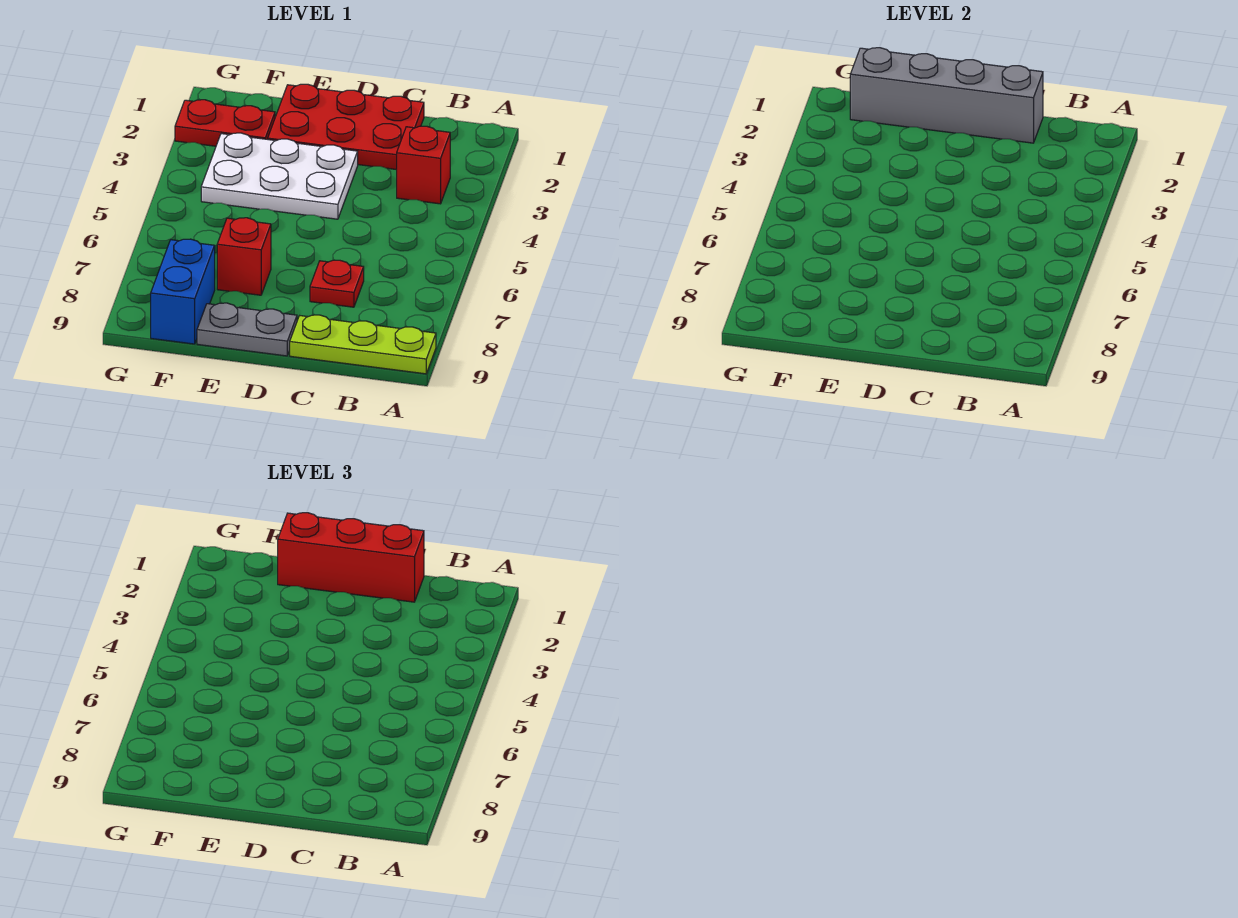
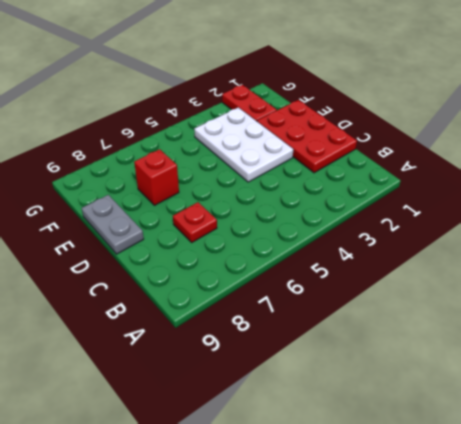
none -> lime 1x3 plate [290,315,436,374]
none -> red 1x1 brick [397,126,450,204]

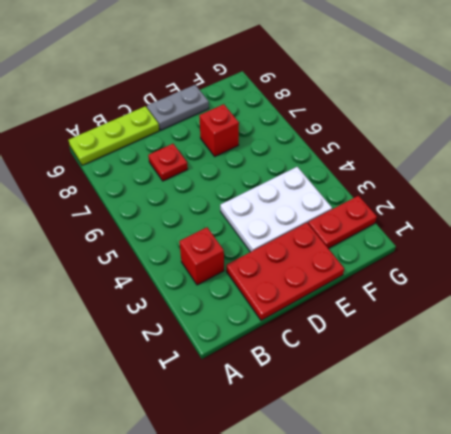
none -> blue 1x2 brick [151,239,215,344]
none -> grey 1x4 brick [850,48,1043,143]

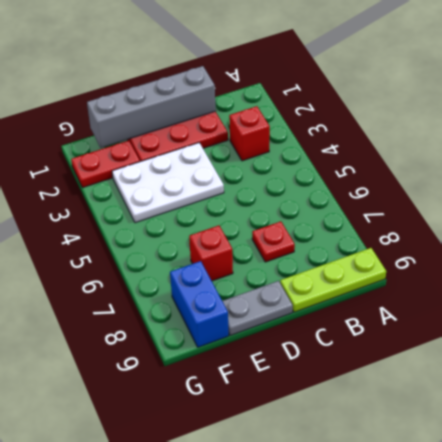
none -> red 1x3 brick [278,513,424,602]

